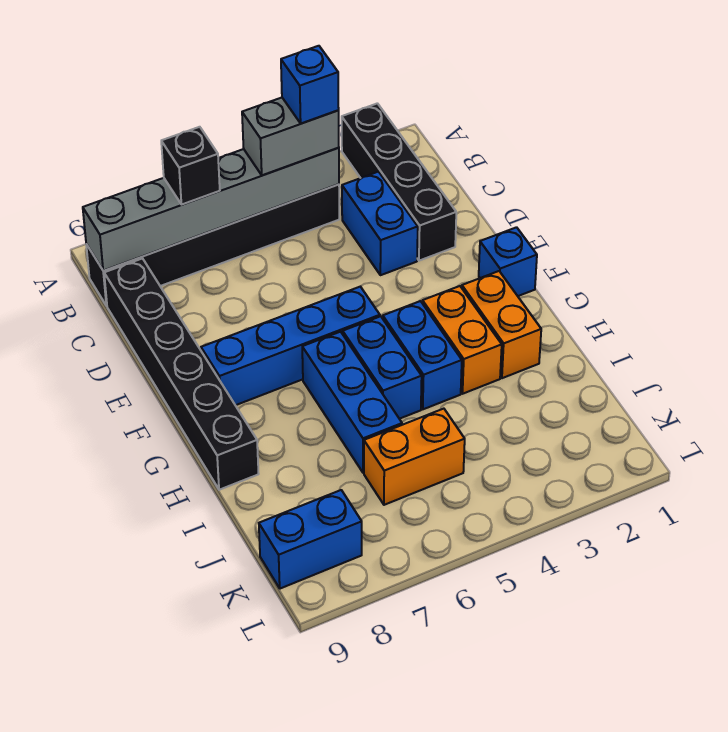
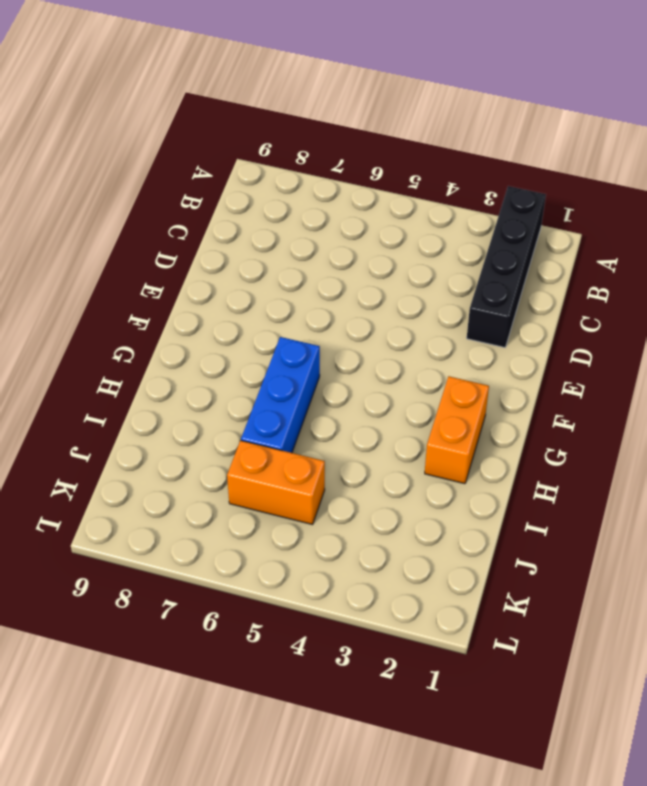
none -> black 1x6 brick [86,184,339,306]
none -> blue 1x2 brick [342,172,418,275]
none -> black 1x6 brick [104,259,259,490]

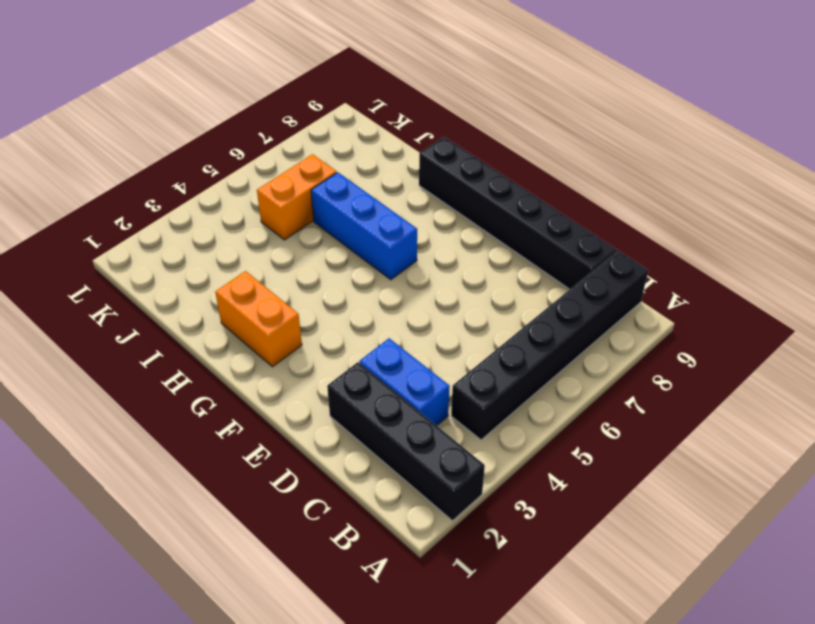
none -> blue 1x1 brick [479,227,537,296]
none -> blue 1x4 brick [201,287,380,405]
none -> orange 1x2 brick [422,286,502,394]

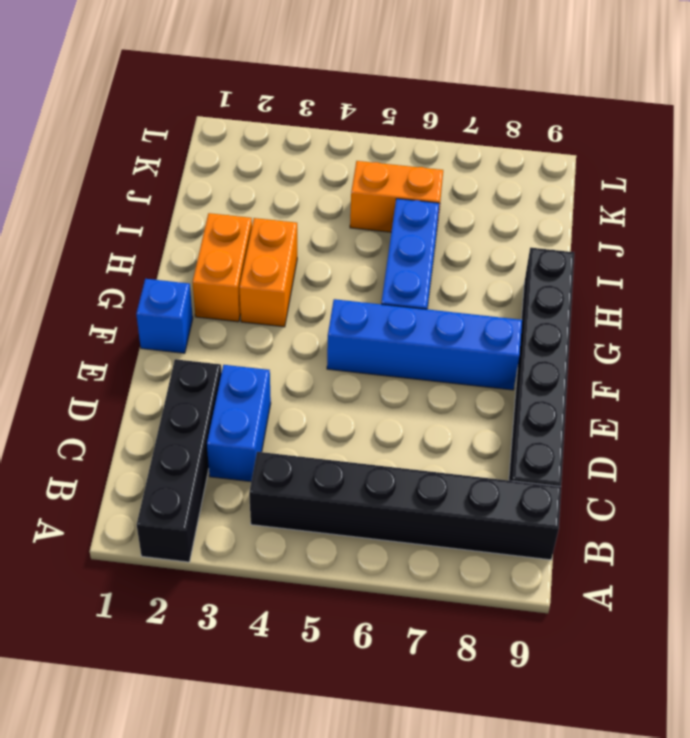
none -> blue 1x2 brick [383,301,462,409]
none -> blue 1x2 brick [343,316,422,419]
none -> blue 1x2 brick [259,490,362,589]

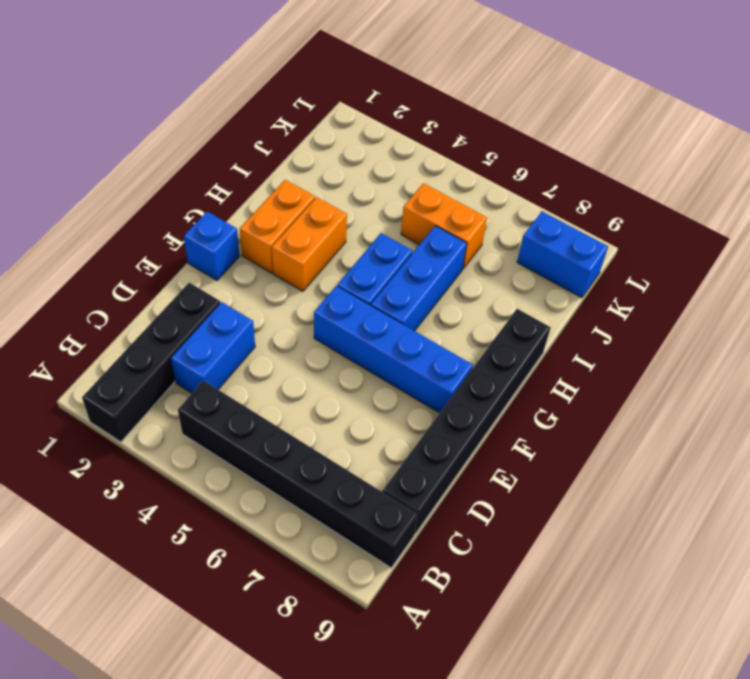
none -> blue 1x2 brick [383,301,462,409]
none -> grey 1x6 brick [83,148,339,271]
none -> grey 1x2 brick [242,98,339,175]

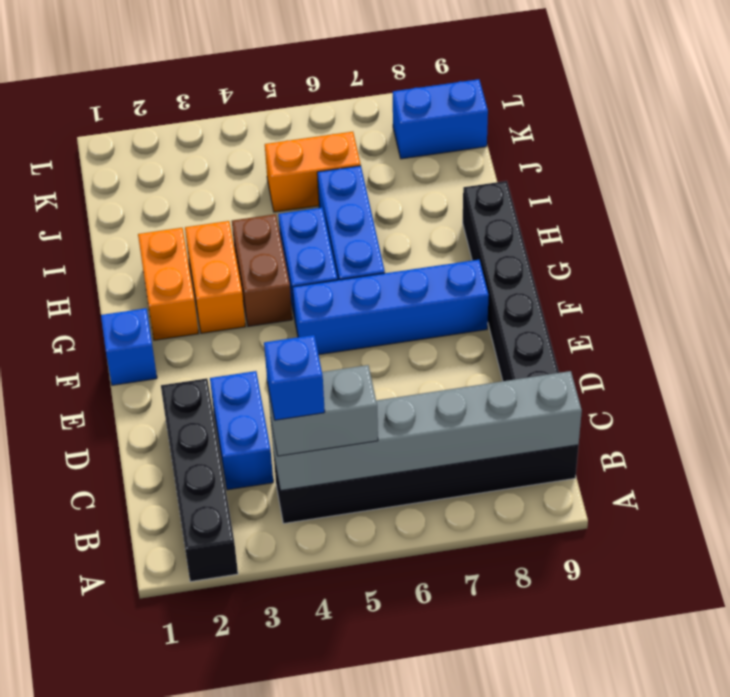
brown 1x2 brick [232,214,292,326] -> blue 1x2 brick [383,301,462,409]
none -> black 1x1 brick [161,127,220,205]

